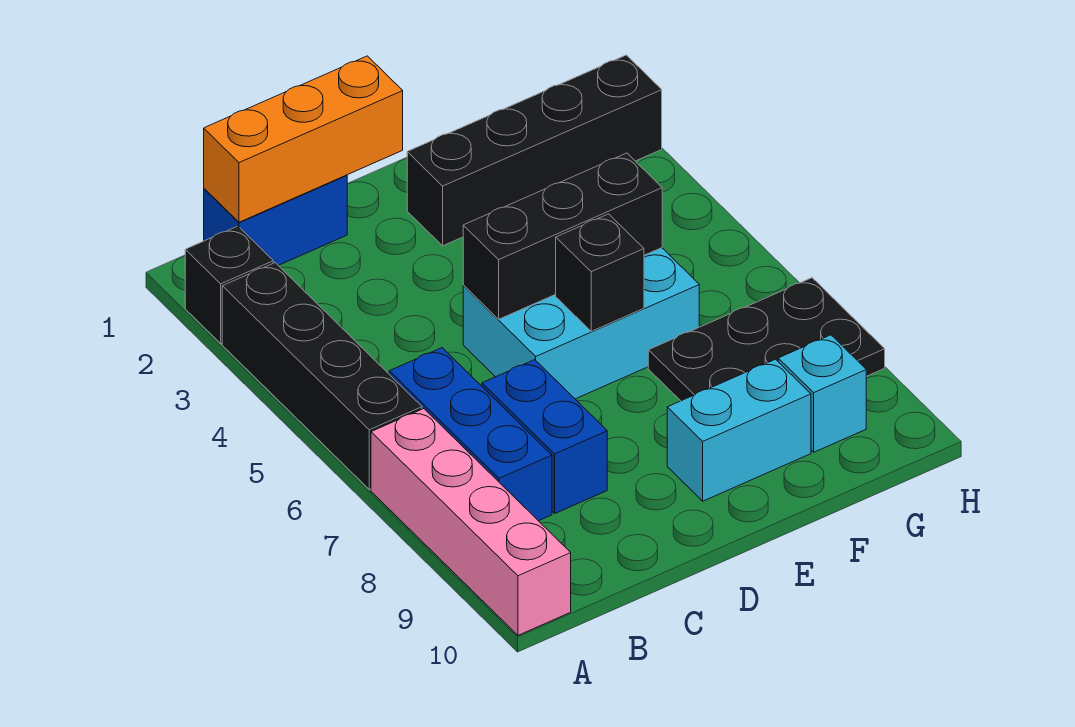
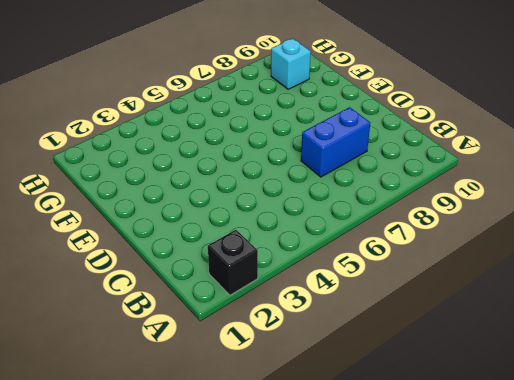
none -> black 1x4 brick [222,263,422,489]
none -> pink 1x4 brick [371,409,571,635]
none -> blue 1x2 brick [204,175,347,265]

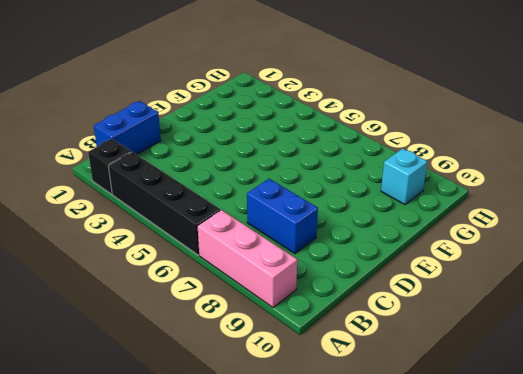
pink 1x3 brick [197,210,297,307] -> pink 1x4 brick [371,409,571,635]
none -> blue 1x3 brick [389,348,552,521]
none -> cyan 2x3 brick [463,248,699,399]
none -> black 1x4 brick [407,55,662,246]

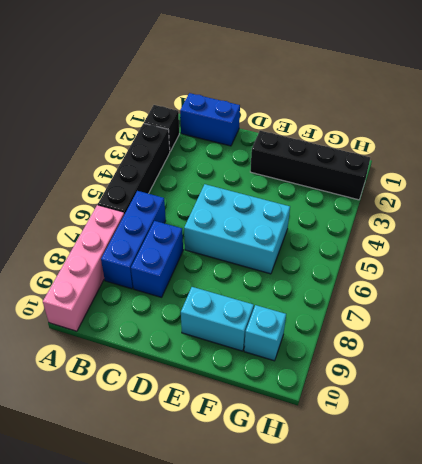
none -> black 2x3 plate [648,278,885,401]
none -> orange 1x3 brick [204,56,403,222]
none -> black 1x3 brick [463,153,662,319]

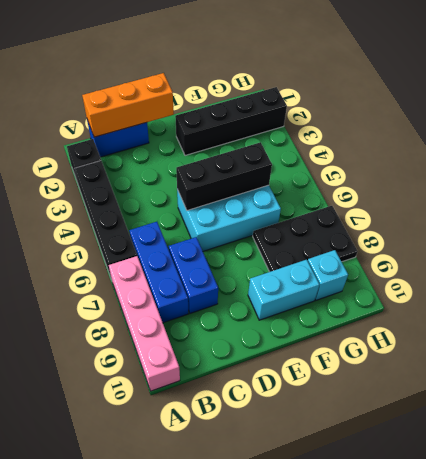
none -> black 1x1 brick [556,214,644,331]

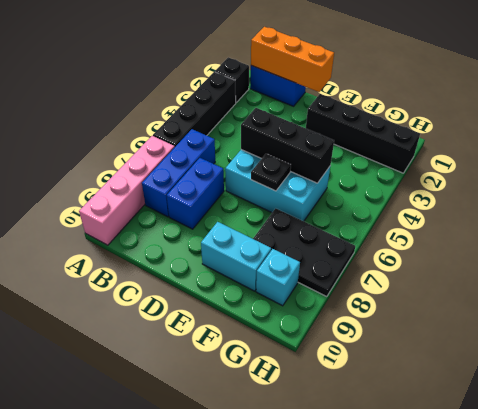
black 1x1 plate [251,154,291,191] -> black 1x1 brick [556,214,644,331]

